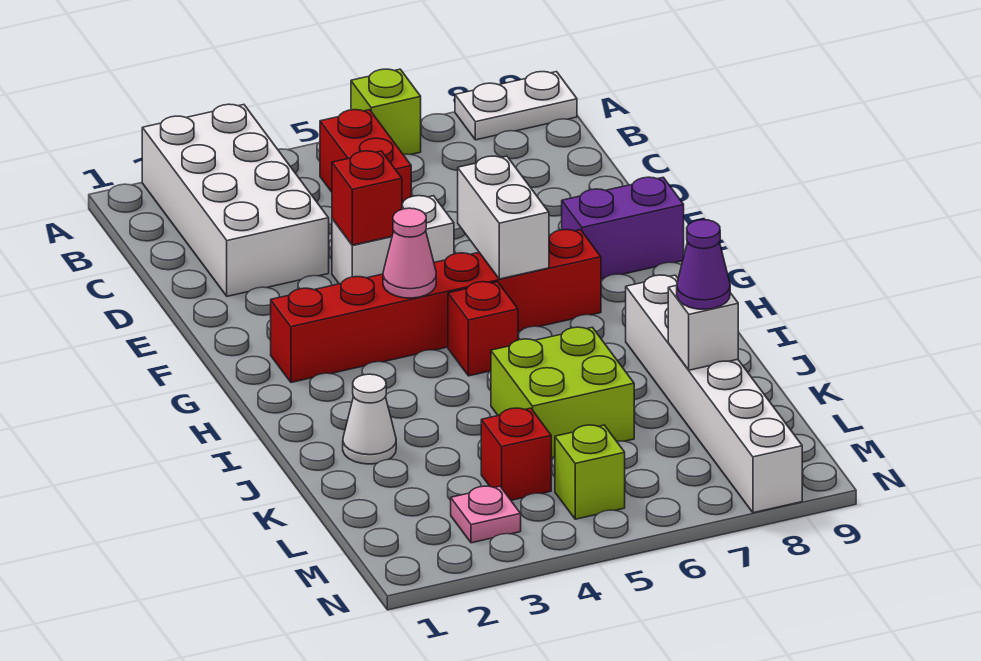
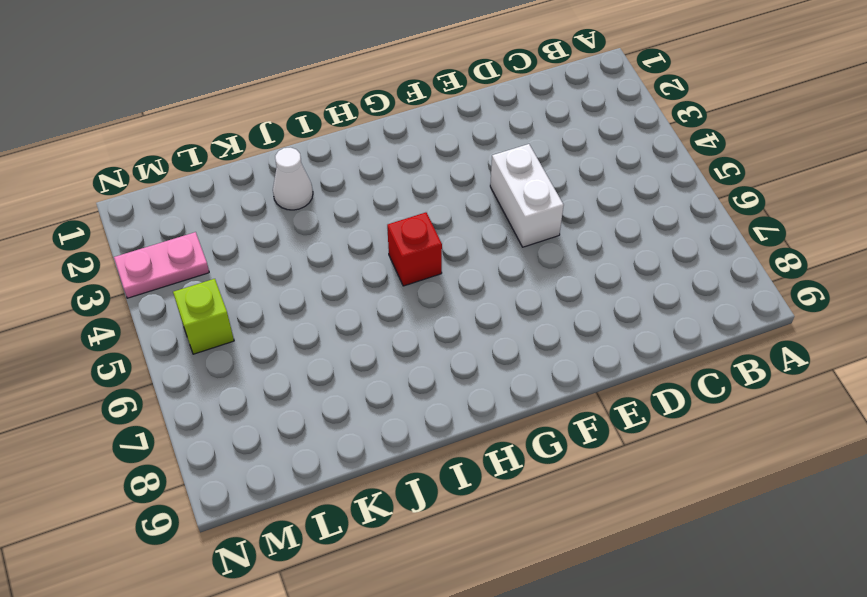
pink 1x2 plate [114,232,209,298] -> pink 1x1 plate [451,486,521,543]
none -> white 2x4 brick [142,104,329,296]
none -> lime 1x1 brick [351,69,421,155]
none -> white 1x2 plate [455,72,577,140]

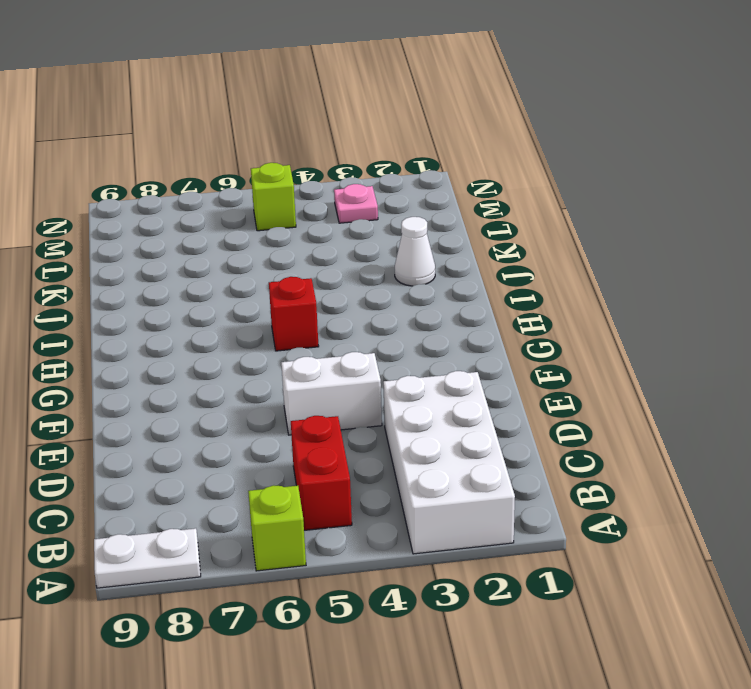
none -> purple 1x2 brick [562,177,684,279]
none -> red 1x6 brick [271,230,601,382]
none -> white 1x6 brick [626,275,802,513]

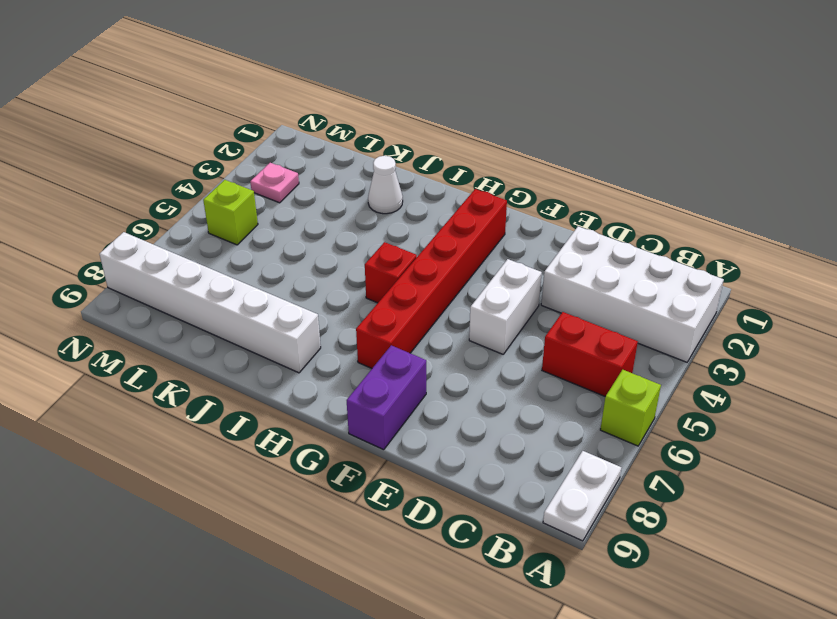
none -> lime 2x2 brick [491,327,634,458]
none -> red 1x1 brick [481,408,551,500]
none -> red 1x1 brick [332,151,402,245]

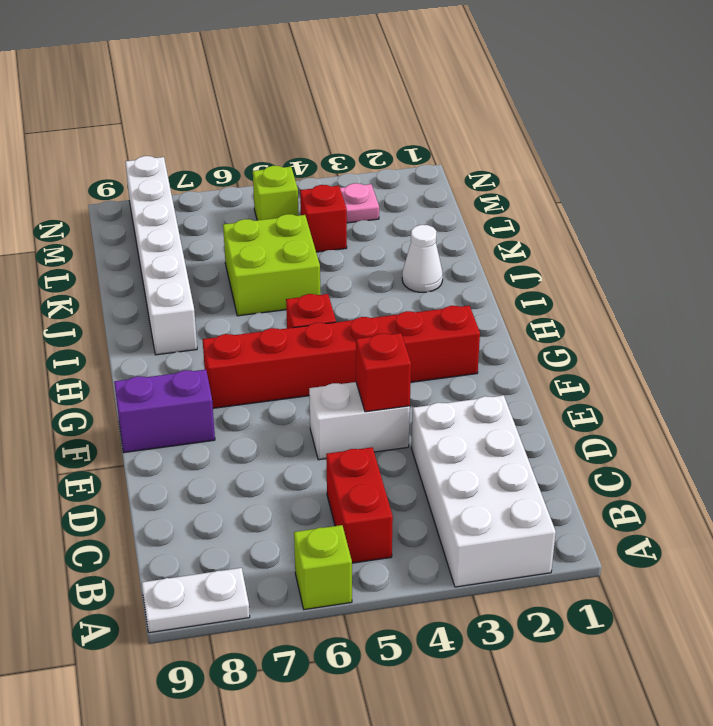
none -> white 1x2 brick [458,156,549,279]
none -> pink 1x1 cone [383,208,436,298]
none -> white 1x1 brick [668,285,738,370]

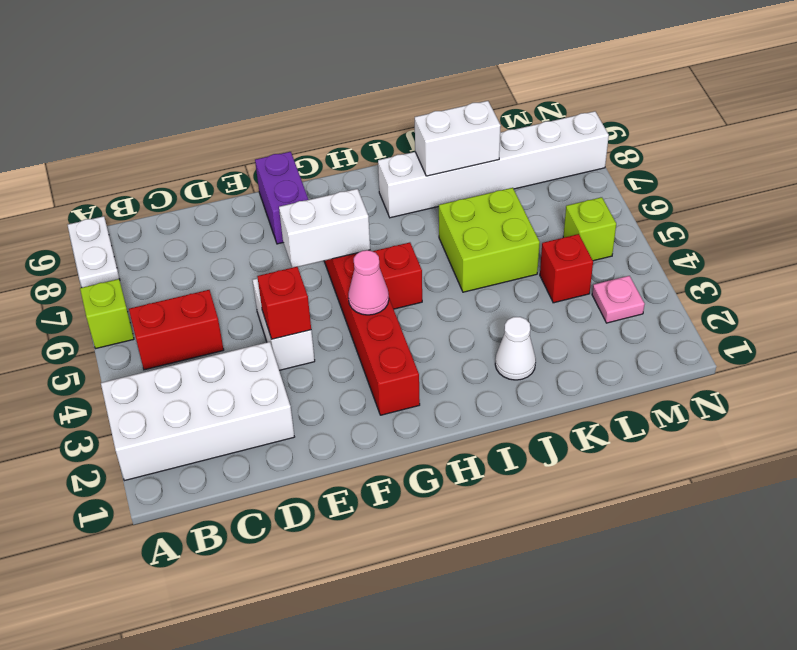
white 1x2 brick [415,101,501,176] -> white 1x1 brick [668,285,738,370]
none -> purple 1x1 cone [677,220,730,309]

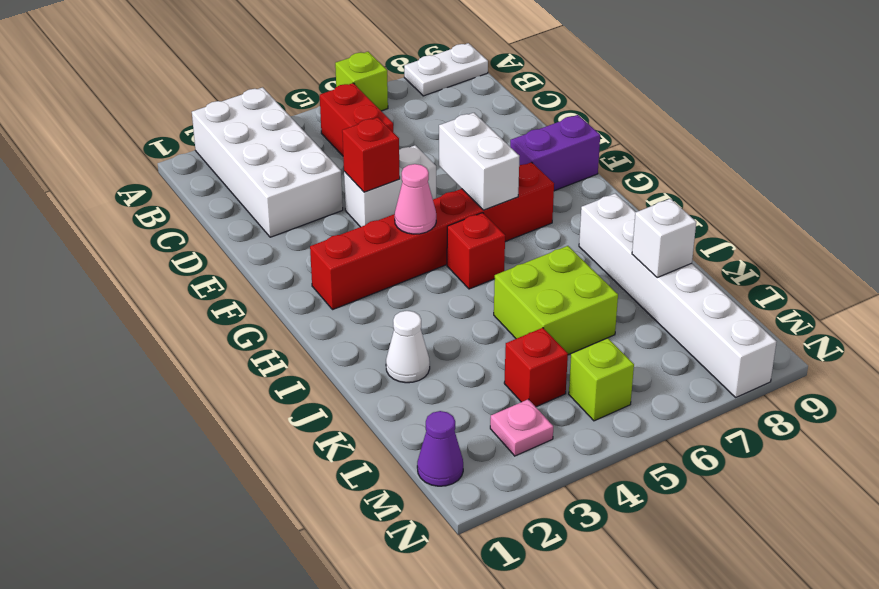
purple 1x1 cone [417,411,463,486] -> purple 1x1 cone moved to [677,220,730,309]

